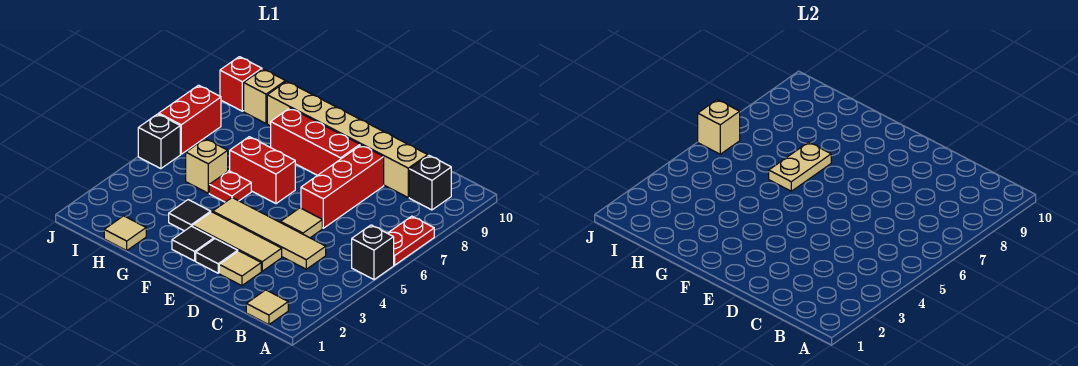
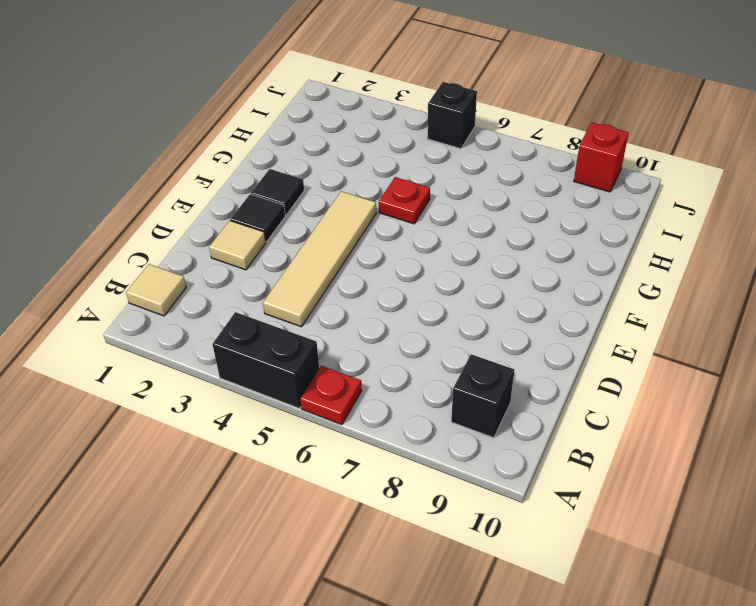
black 1x2 brick [212,312,319,408] -> black 1x1 brick [352,225,394,280]
red 1x1 plate [300,366,362,425] -> red 1x2 plate [388,216,434,265]
none -> tan 1x6 brick [267,81,428,197]
none -> tan 1x3 tile [192,212,282,271]
none -> tan 1x1 tile [281,208,322,238]

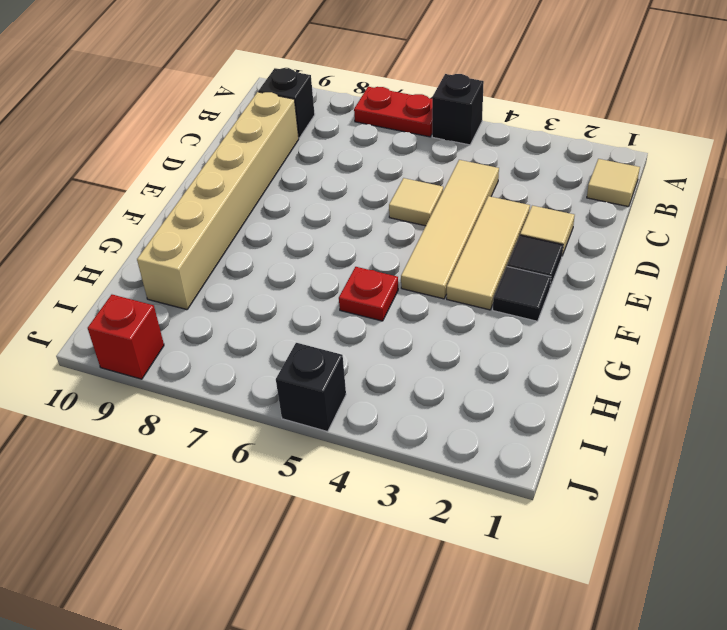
none -> red 1x3 brick [301,145,384,228]
none -> red 1x3 brick [271,108,360,175]
none -> red 1x2 brick [230,137,295,204]

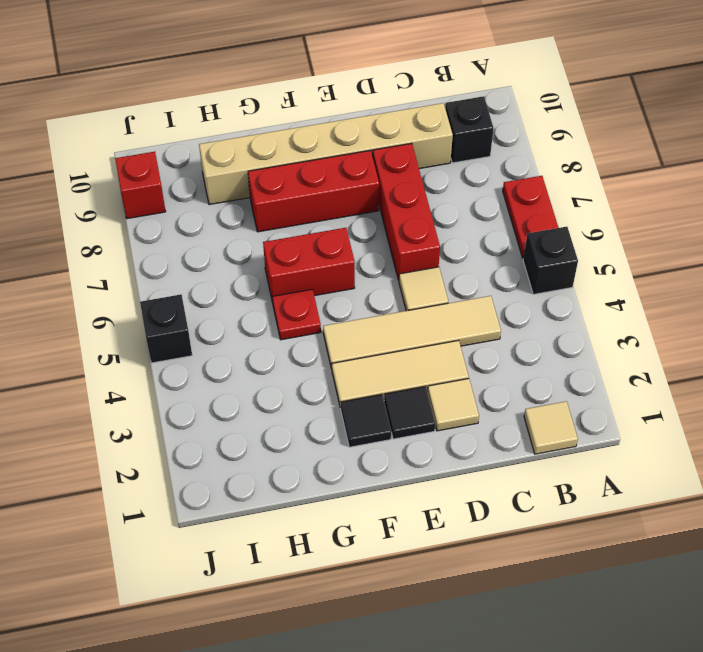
none -> black 1x1 tile [169,200,211,231]
none -> tan 1x1 tile [104,216,146,251]
none -> tan 1x1 brick [186,139,228,193]

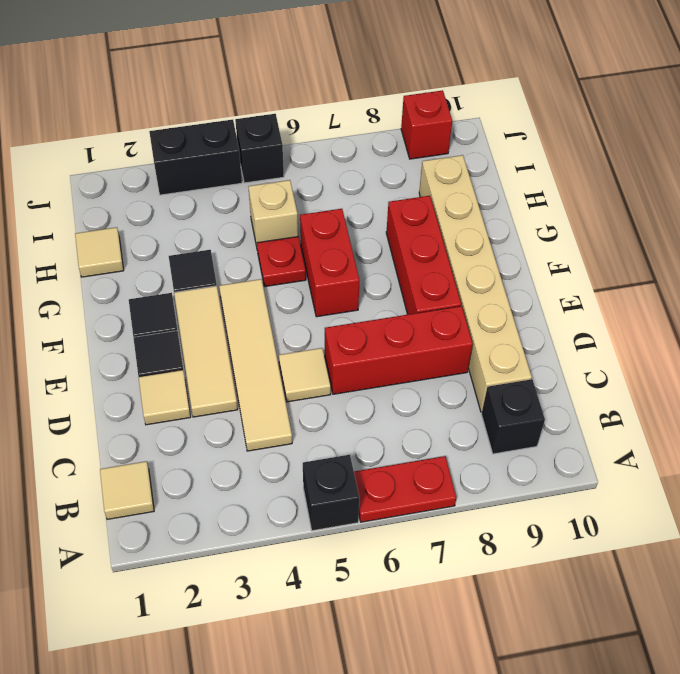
black 1x2 brick [149,120,242,195] -> none
none -> tan 1x1 brick [244,69,286,124]
none -> red 1x2 brick [159,85,221,154]
none -> tan 1x2 plate [769,142,831,191]

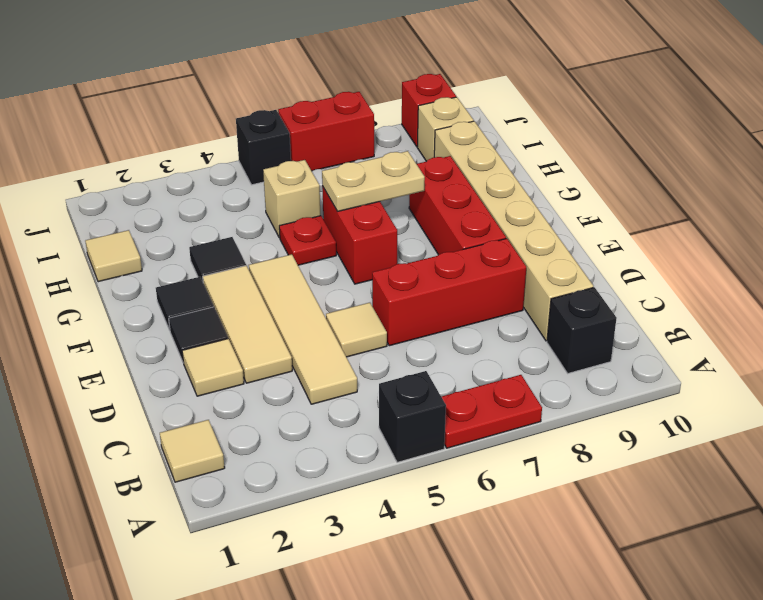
none -> tan 1x1 brick [698,100,740,154]

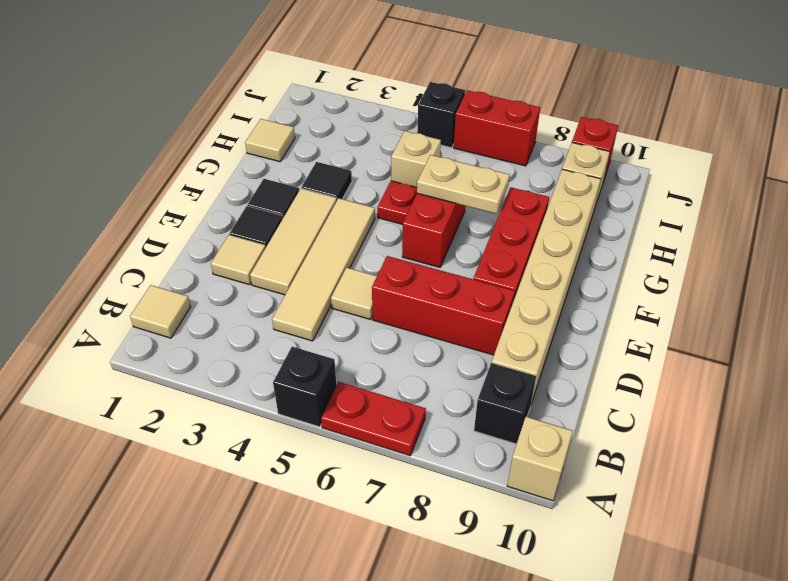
tan 1x1 brick [507,417,573,501] -> tan 1x1 brick moved to [698,100,740,154]

